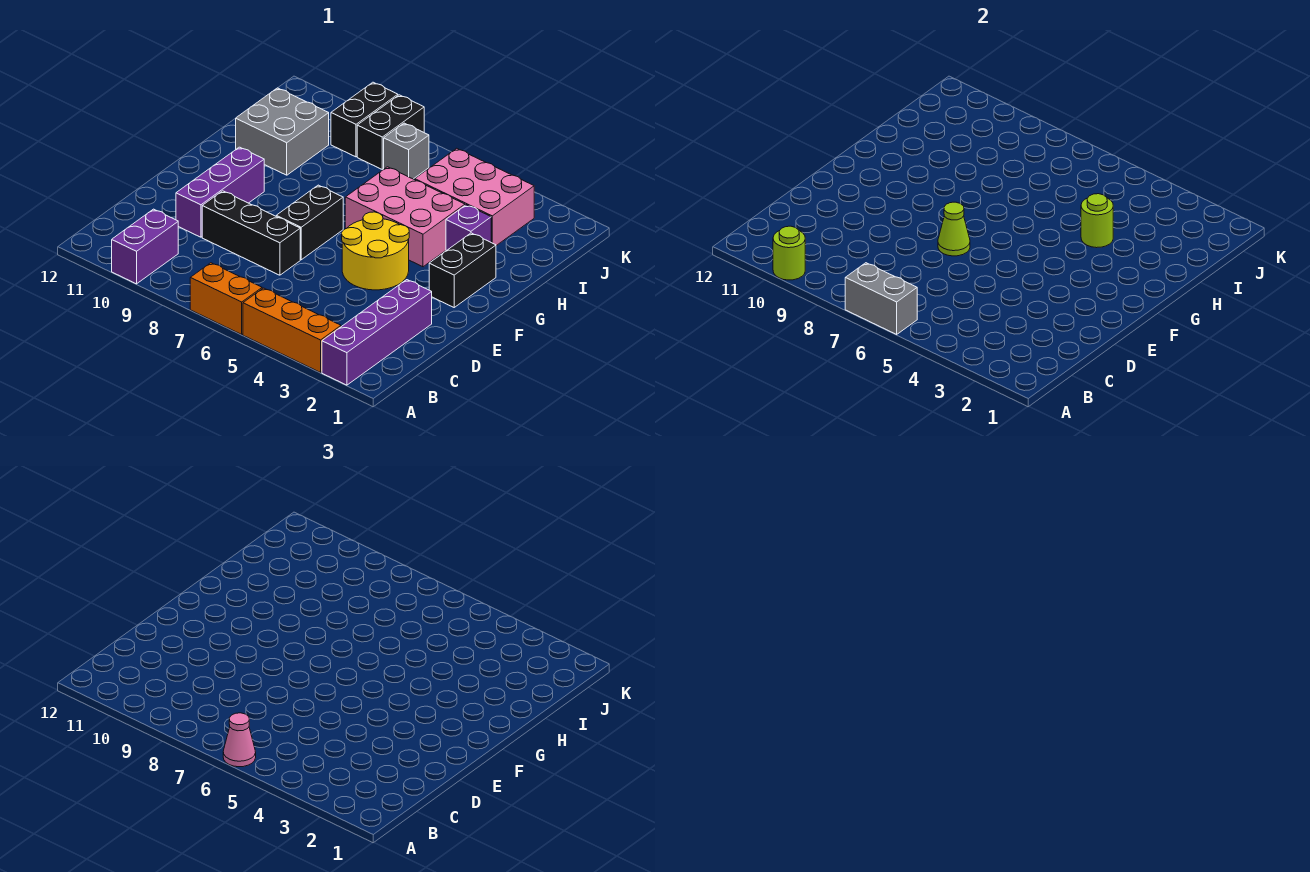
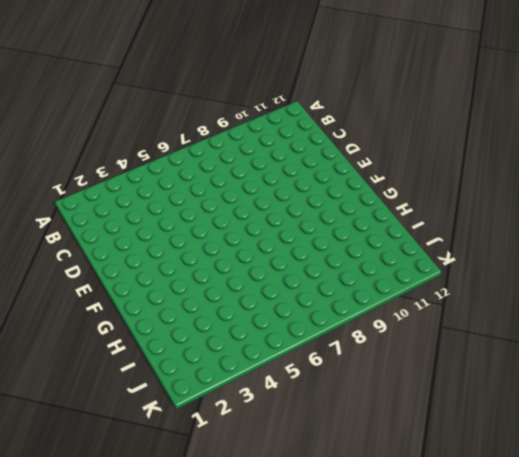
none -> purple 1x4 brick [322,280,432,385]
none -> orange 1x3 brick [243,288,341,372]
none -> orange 1x2 brick [190,263,262,334]

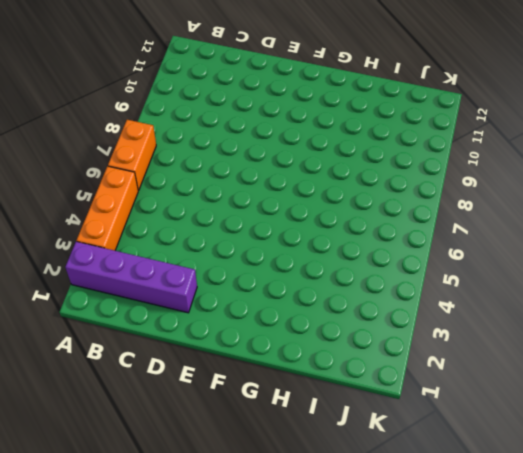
none -> purple 1x2 brick [112,209,178,284]
none -> black 1x3 brick [202,191,300,275]
none -> purple 1x3 brick [176,147,264,237]

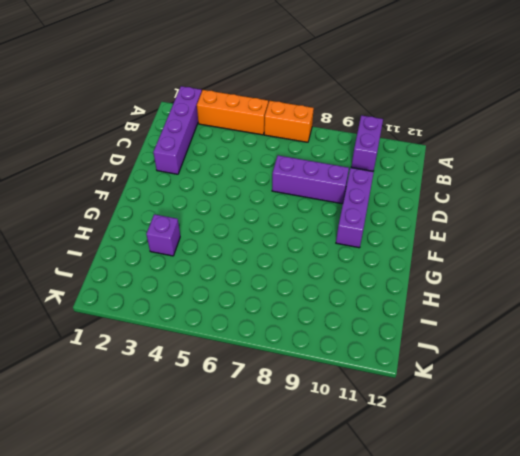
purple 1x3 brick [272,155,349,204] -> black 1x3 brick [202,191,300,275]
none -> yellow 2x2 round brick [342,212,409,290]
none -> black 1x2 brick [276,185,343,260]
none -> black 1x2 brick [429,233,496,307]

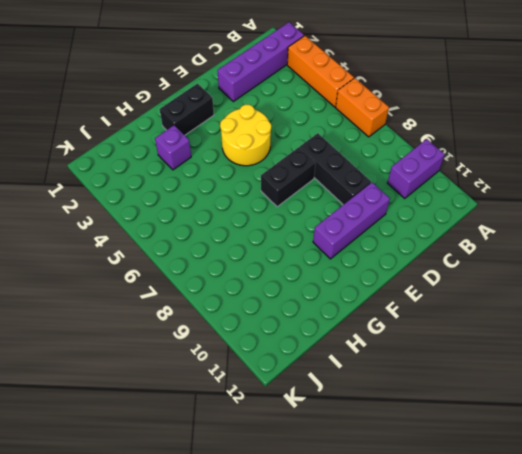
none -> pink 2x3 brick [345,167,465,267]
none -> grey 2x2 brick [236,88,329,175]
none -> pink 2x3 brick [415,148,534,246]

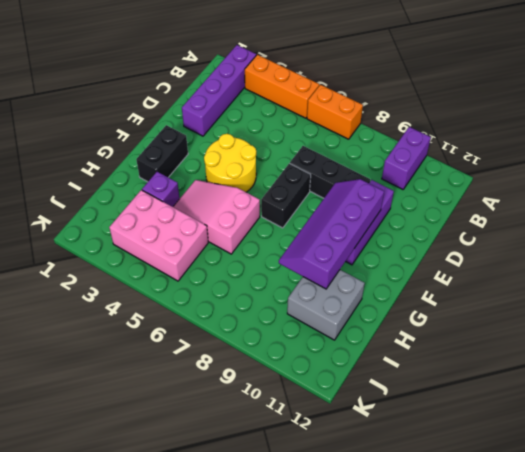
purple 2x4 slope [279,179,384,289] -> none
pink 2x3 slope [173,180,260,254] -> pink 2x3 brick [345,167,465,267]
none -> grey 1x1 brick [384,123,429,179]
none -> black 1x2 brick [357,95,424,169]
none -> black 1x2 brick [331,82,398,157]

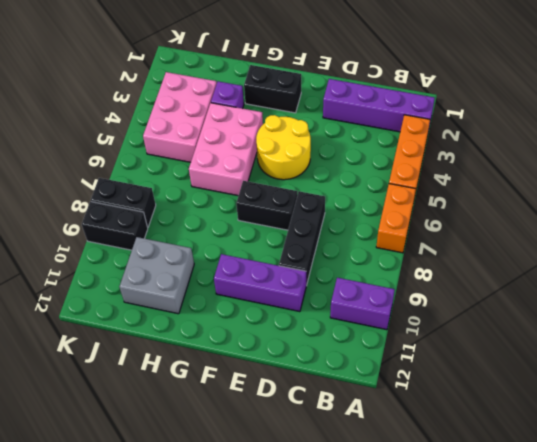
none -> grey 1x1 brick [384,123,429,179]
none -> grey 1x2 brick [845,263,917,334]
none -> lime 1x1 round brick [773,226,805,280]

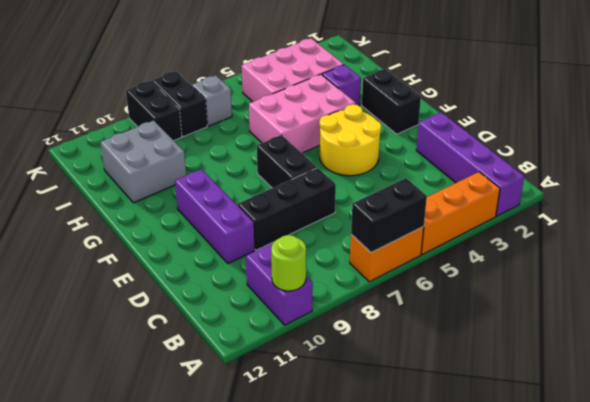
black 1x2 brick [351,178,427,253] -> grey 1x2 brick [845,263,917,334]
none -> lime 1x1 cone [938,202,970,256]
none -> lime 1x1 round brick [1081,194,1113,248]
none -> pink 1x1 cone [223,713,256,767]

